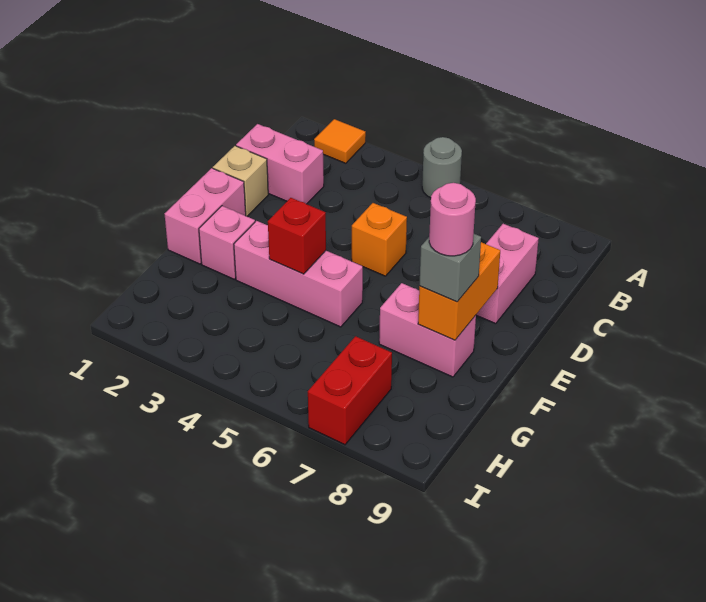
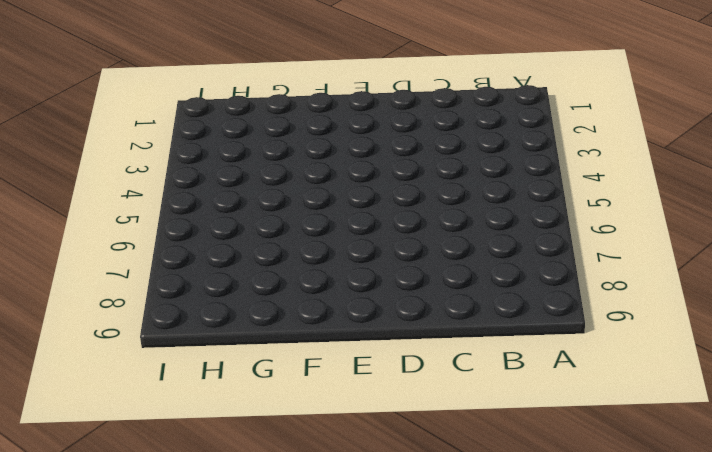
none -> orange 1x1 tile [314,119,366,163]
none -> grey 1x1 round brick [422,137,462,198]
none -> pink 1x2 brick [236,124,324,204]

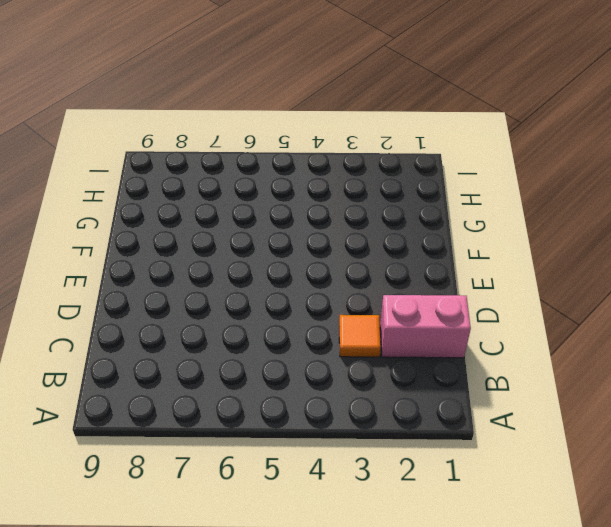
orange 1x1 tile [339,315,381,357] -> orange 1x1 tile moved to [314,119,366,163]
none -> grey 1x1 round brick [422,137,462,198]
none -> pink 1x2 brick [476,224,539,324]
none -> tan 1x1 brick [213,146,268,216]

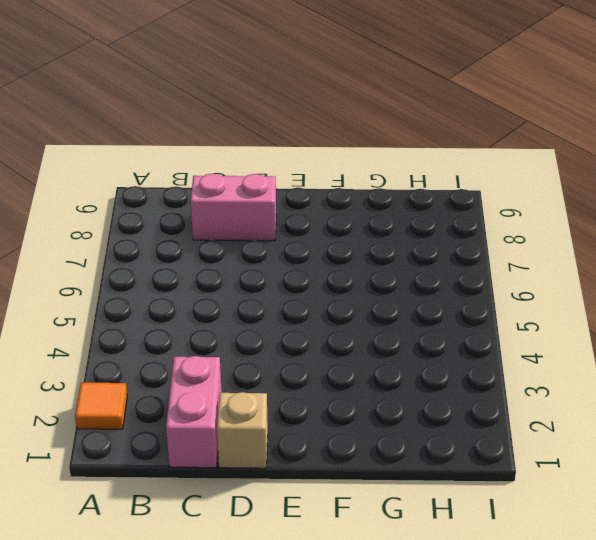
none -> grey 1x1 round brick [422,137,462,198]
none -> orange 1x1 brick [352,203,407,276]
none -> pink 1x2 brick [165,168,246,264]

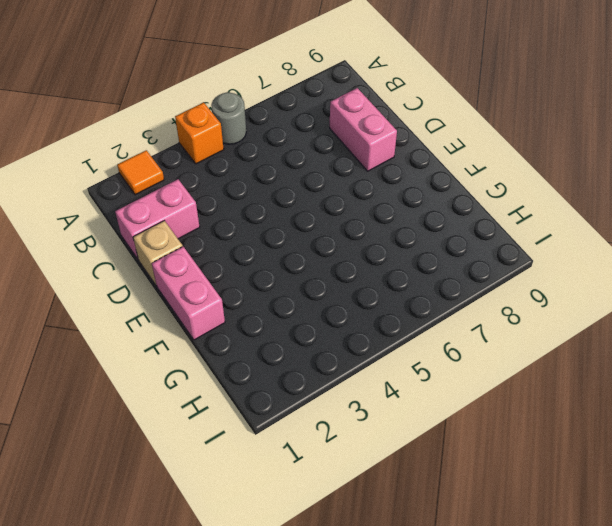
orange 1x1 brick [175,102,224,164] -> orange 1x1 brick moved to [352,203,407,276]
none -> pink 1x1 brick [199,206,255,279]
none -> pink 1x3 brick [234,221,363,327]
none -> pink 1x2 brick [379,283,476,377]

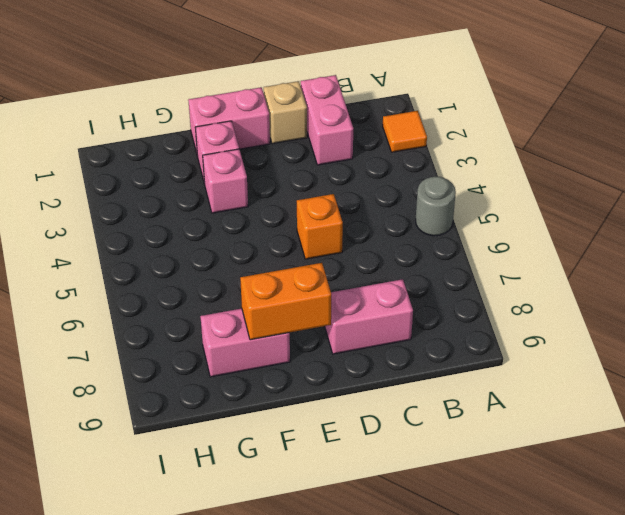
pink 1x1 brick [203,149,248,213] -> pink 1x3 brick [234,221,363,327]
pink 1x2 brick [200,308,290,377] -> pink 1x2 brick turned to [379,283,476,377]
none -> red 1x2 brick [308,336,392,445]
none -> red 1x1 brick [268,198,326,274]
none -> grey 1x1 brick [420,234,481,302]

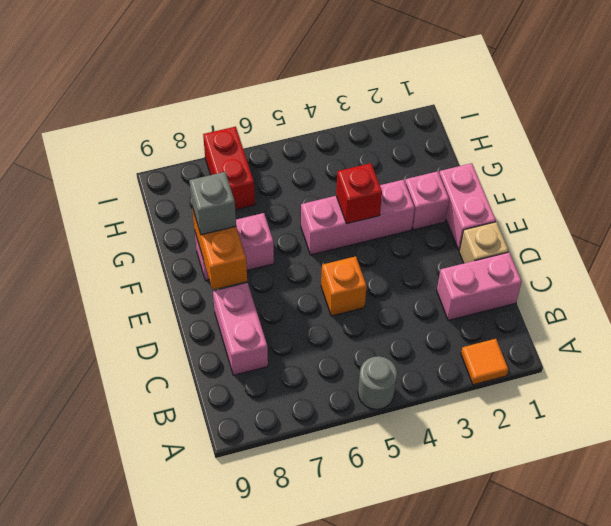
none -> pink 1x1 round brick [429,183,476,256]

